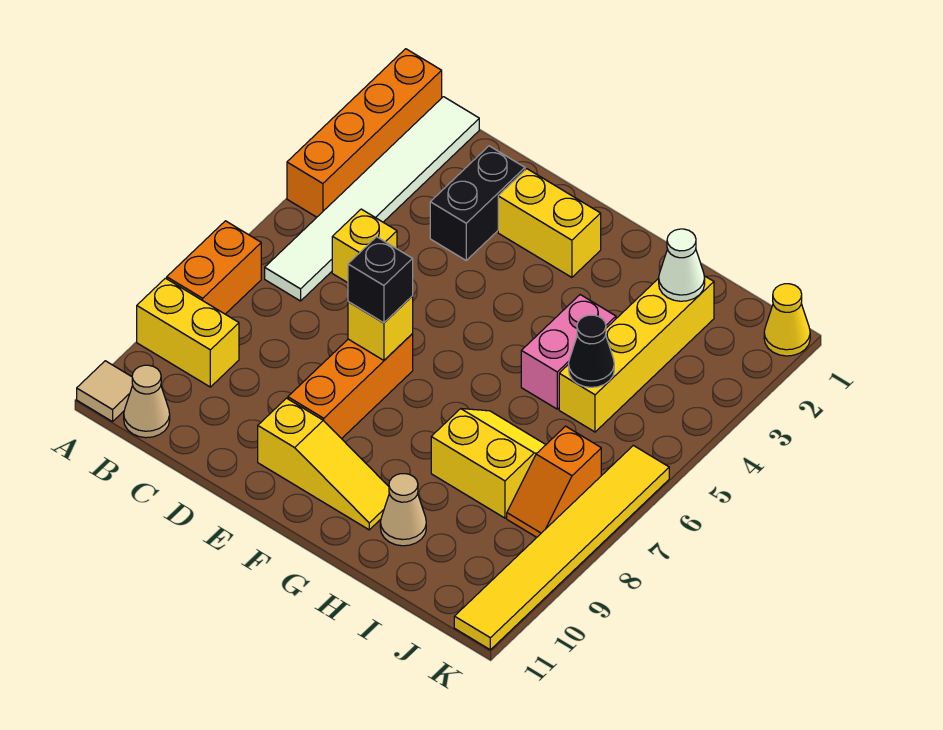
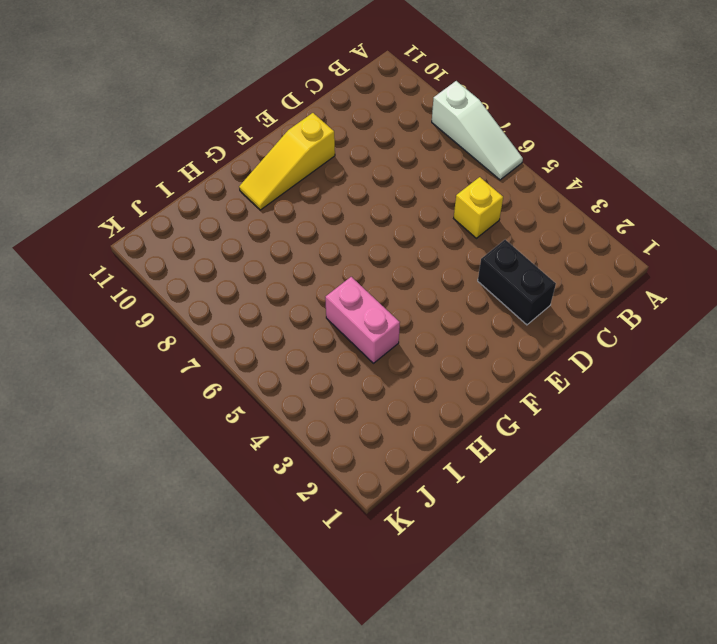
white 1x3 slope [432,81,523,180] -> orange 1x2 brick [167,221,261,314]
none -> orange 1x4 brick [287,49,442,217]
none -> yellow 1x2 brick [137,278,239,387]
none -> tan 1x1 tile [77,361,133,422]

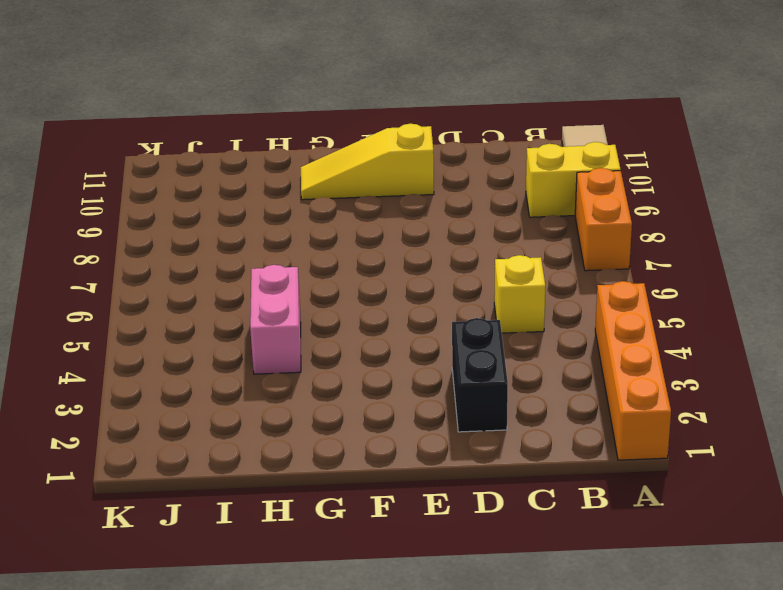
none -> white 1x6 tile [265,97,479,301]
none -> tan 1x1 cone [124,365,170,438]
none -> yellow 1x2 brick [498,169,601,277]

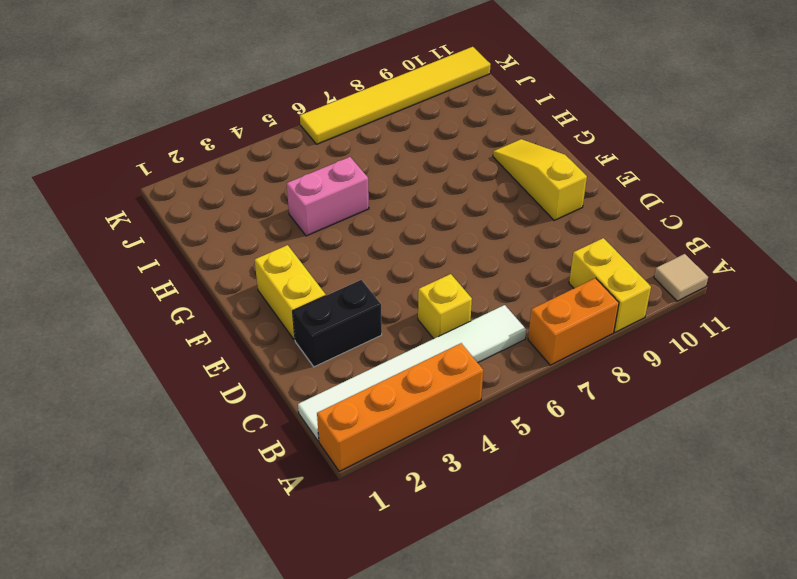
none -> tan 1x1 cone [124,365,170,438]
none -> orange 1x3 brick [288,334,413,439]
none -> yellow 2x2 slope [431,409,546,518]

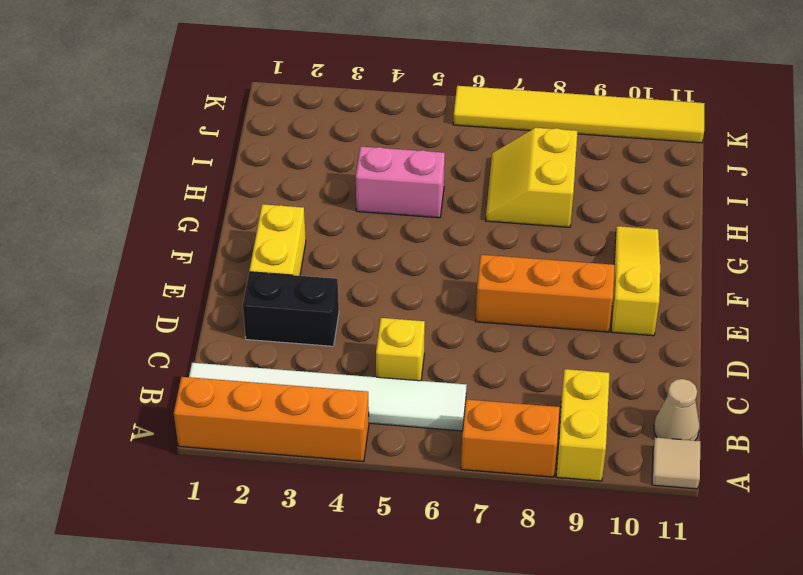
none -> tan 1x1 cone [380,474,426,546]
none -> yellow 1x4 brick [559,276,714,432]
none -> orange 1x2 slope [507,426,601,537]

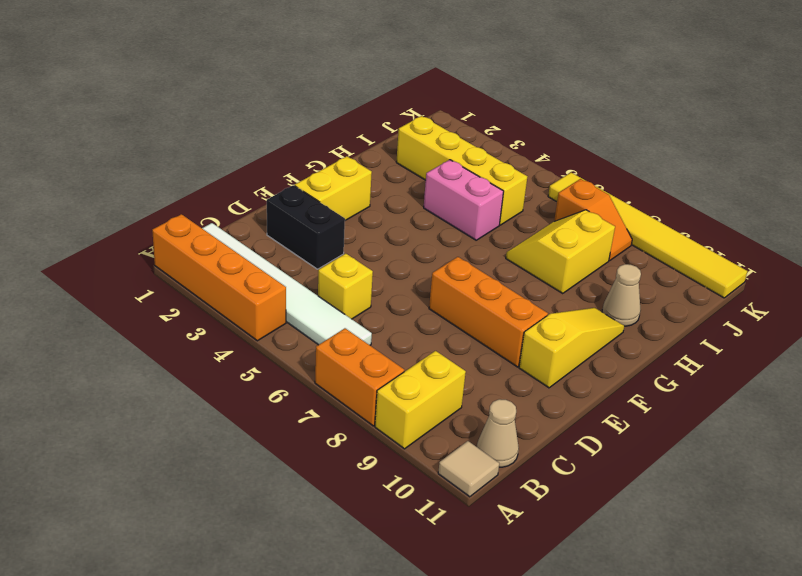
none -> yellow 1x1 cone [764,284,810,356]
none -> yellow 1x1 brick [348,296,413,360]
none -> white 1x1 cone [659,229,705,301]

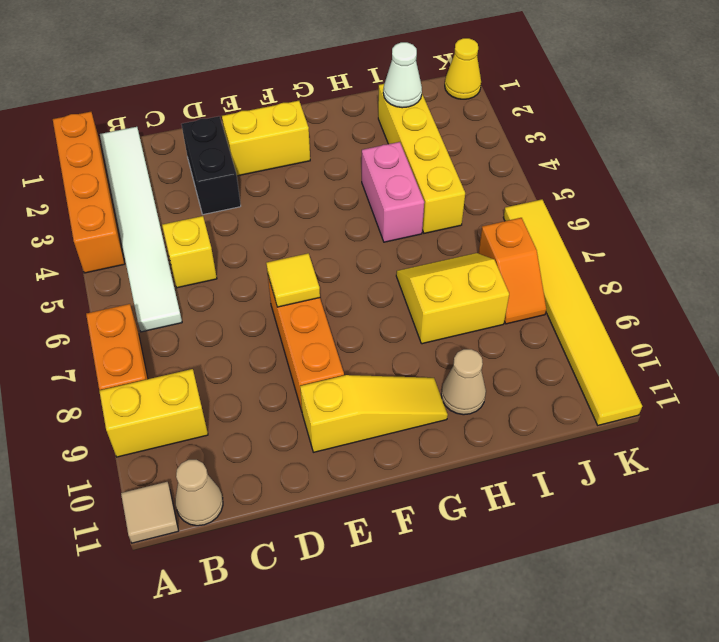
yellow 1x1 tile [266,253,320,307] -> yellow 1x1 brick [348,296,413,360]
none -> black 1x1 cone [569,315,614,387]
none -> black 1x1 brick [348,237,413,323]

